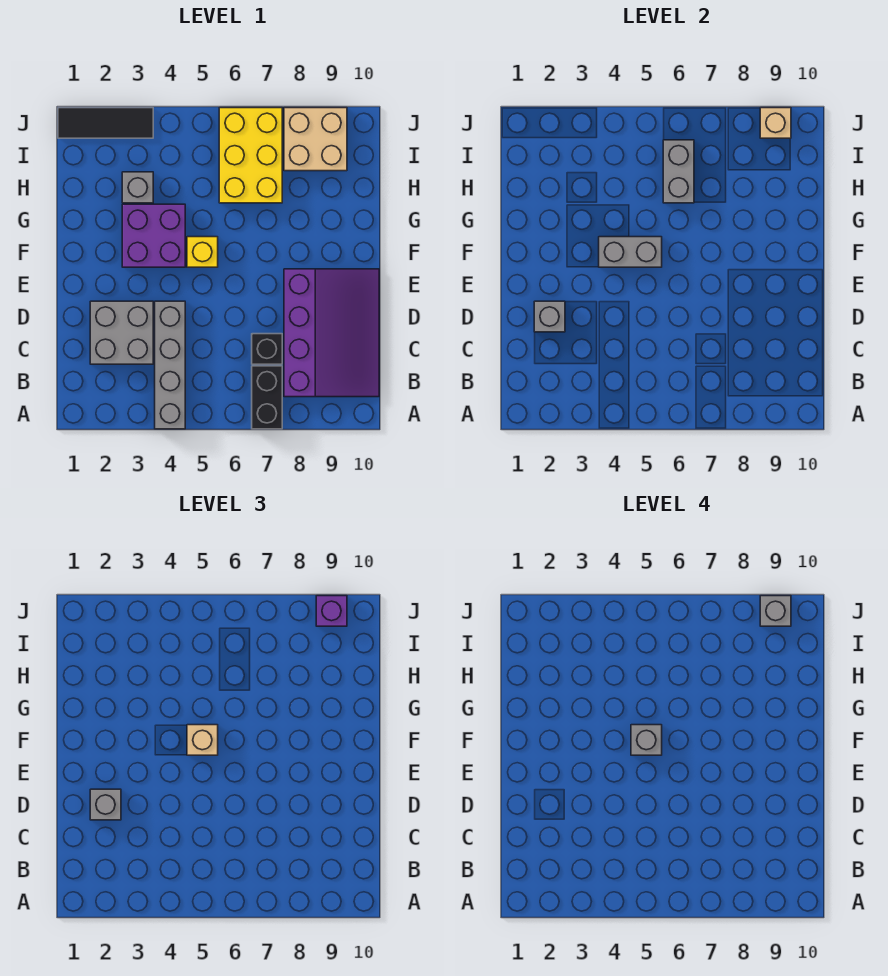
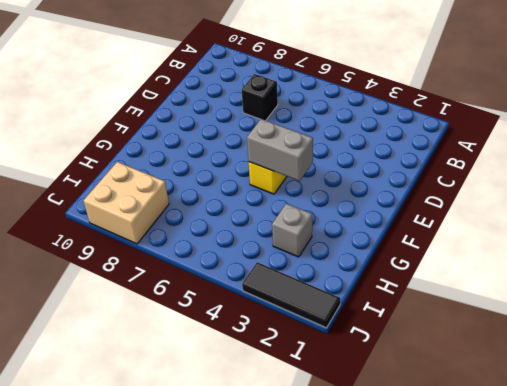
none -> grey 1x4 brick [155,301,185,429]
none -> black 1x2 brick [252,366,282,429]
none -> purple 3x4 slope [284,269,379,397]

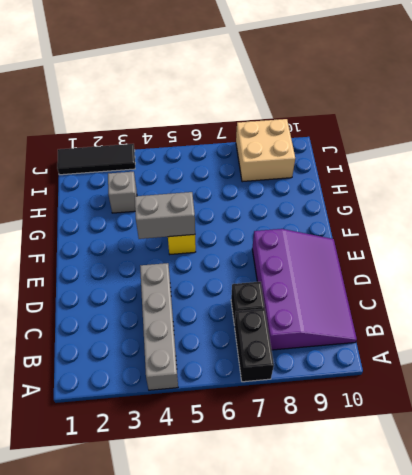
none -> grey 2x2 brick [90,301,153,364]
none -> purple 2x2 brick [122,204,185,267]
none -> yellow 2x3 brick [219,108,282,203]

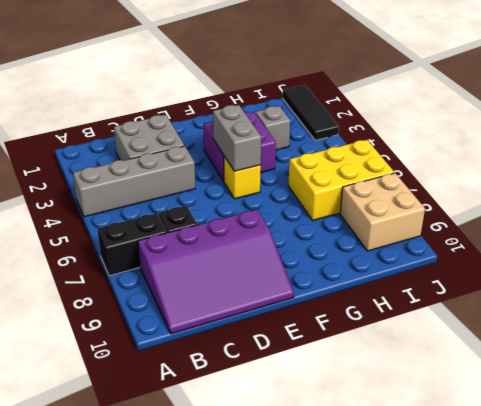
none -> grey 1x1 brick [534,301,565,332]
none -> grey 1x2 brick [663,140,694,203]
none -> tan 1x1 brick [760,108,791,138]

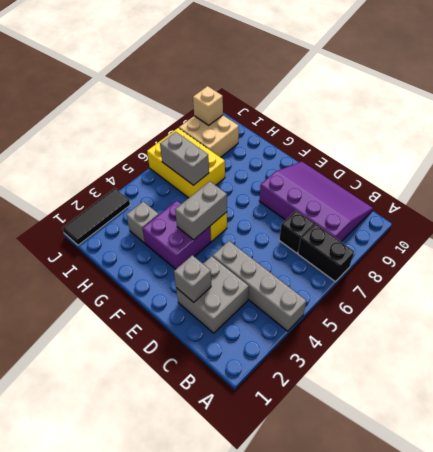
none -> grey 1x1 brick [90,789,121,820]
none -> tan 1x1 brick [187,725,218,755]
none -> purple 1x1 brick [316,596,347,626]

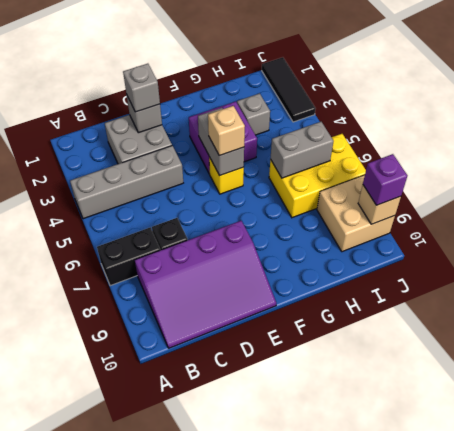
none -> grey 1x1 brick [631,725,662,755]
none -> grey 1x1 brick [760,596,791,626]

